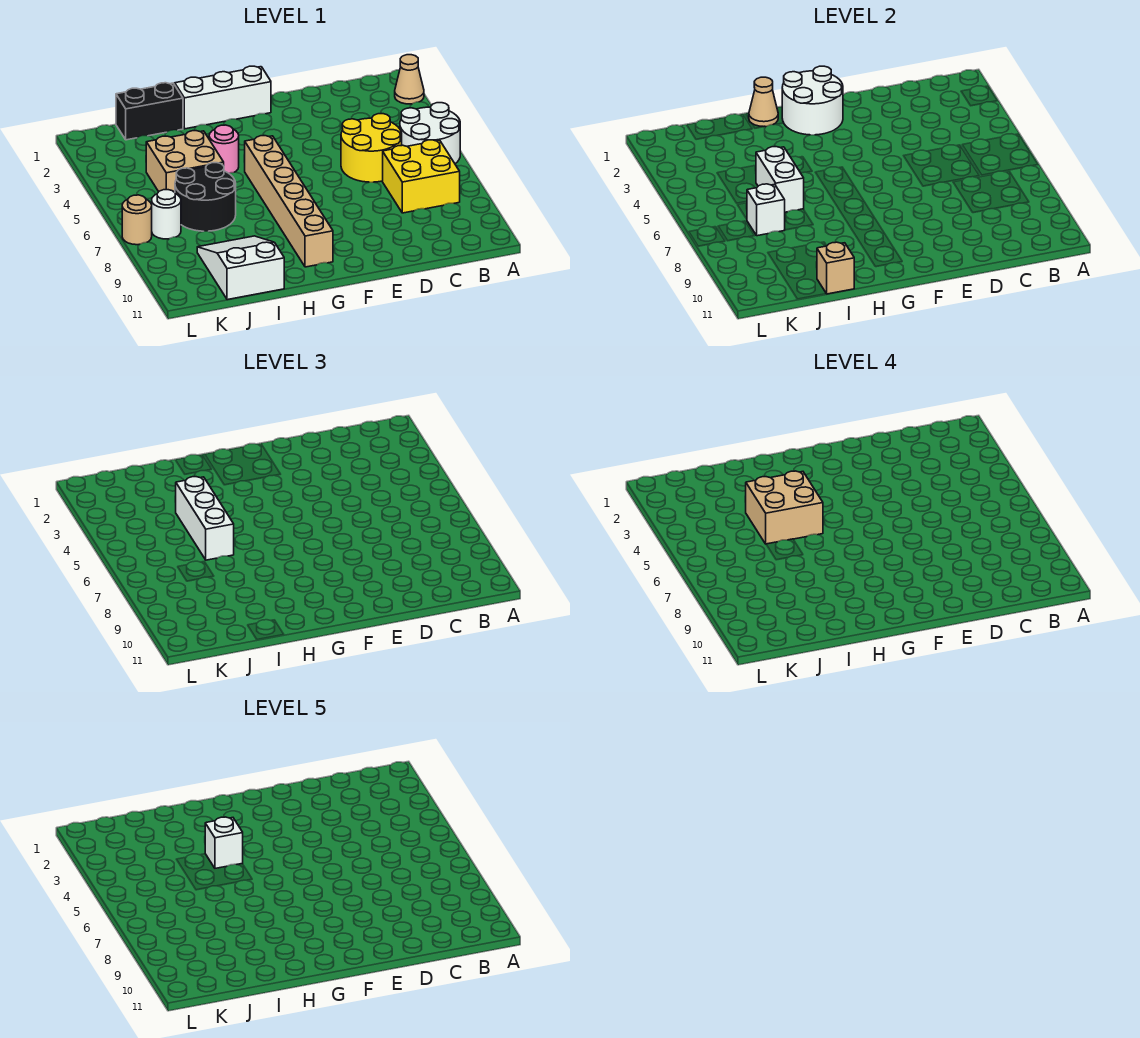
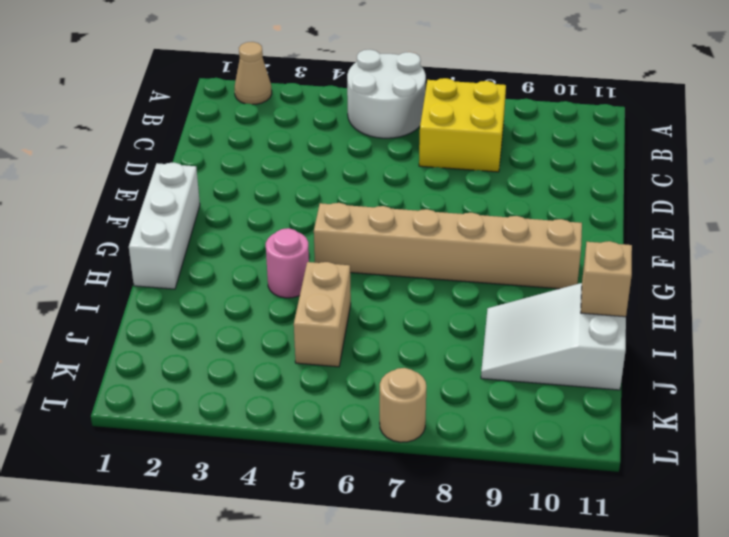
tan 1x2 brick [294,262,351,367] -> tan 2x2 brick [146,131,224,192]
none -> yellow 2x2 round brick [341,114,402,182]
none -> black 1x2 brick [116,83,183,140]
none -> black 2x2 round brick [175,163,236,231]

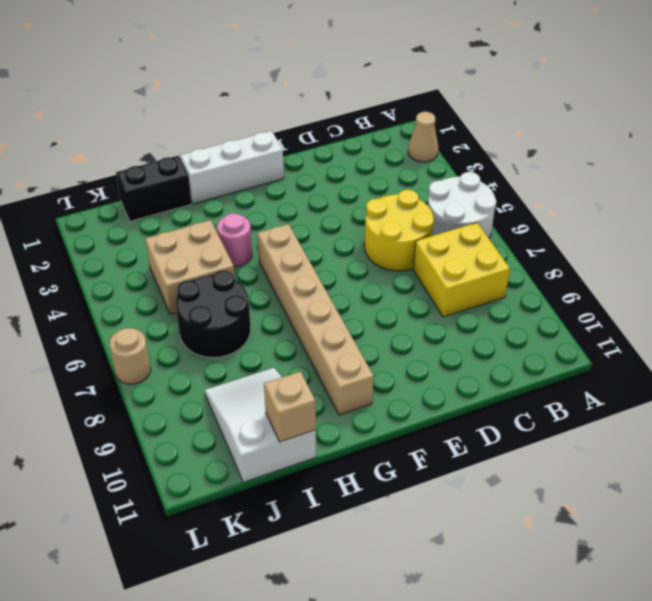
none -> white 1x1 round brick [152,190,181,239]
none -> white 2x2 round brick [782,66,843,135]
none -> tan 1x1 cone [749,77,778,127]

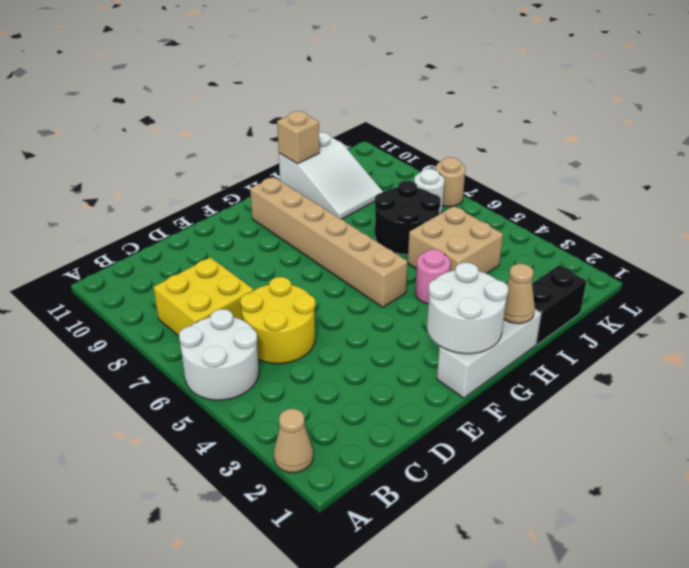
none -> white 1x2 brick [756,147,804,212]
none -> white 1x1 brick [747,184,785,236]
none -> white 1x3 brick [175,477,234,560]

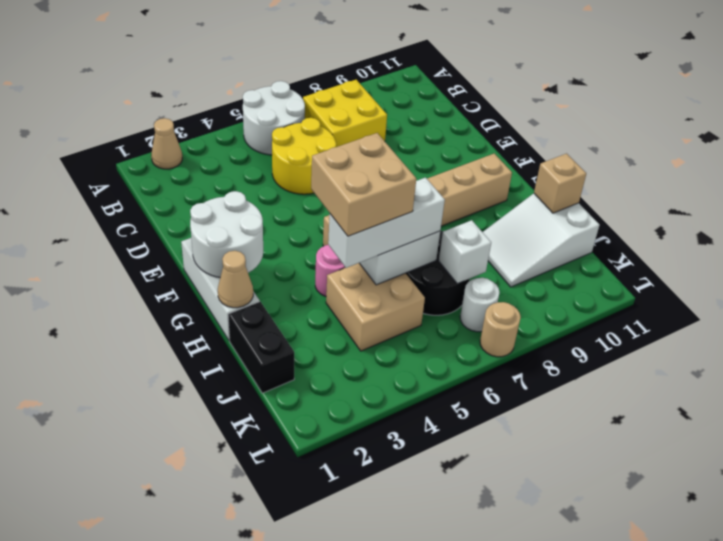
none -> white 1x1 brick [205,817,243,868]

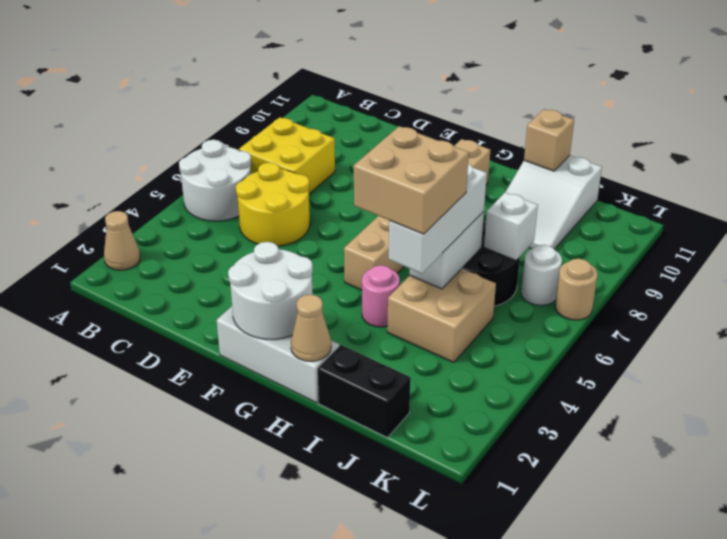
none -> white 1x1 brick [205,817,243,868]

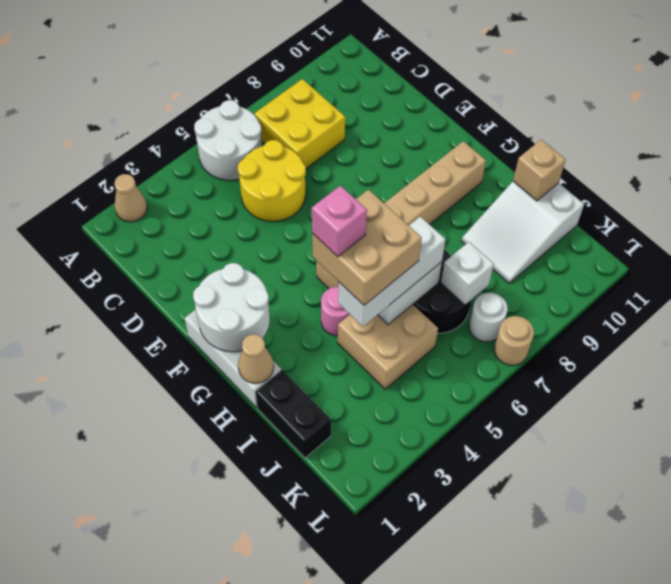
pink 1x1 brick [312,185,367,257] -> white 1x1 brick [205,817,243,868]

